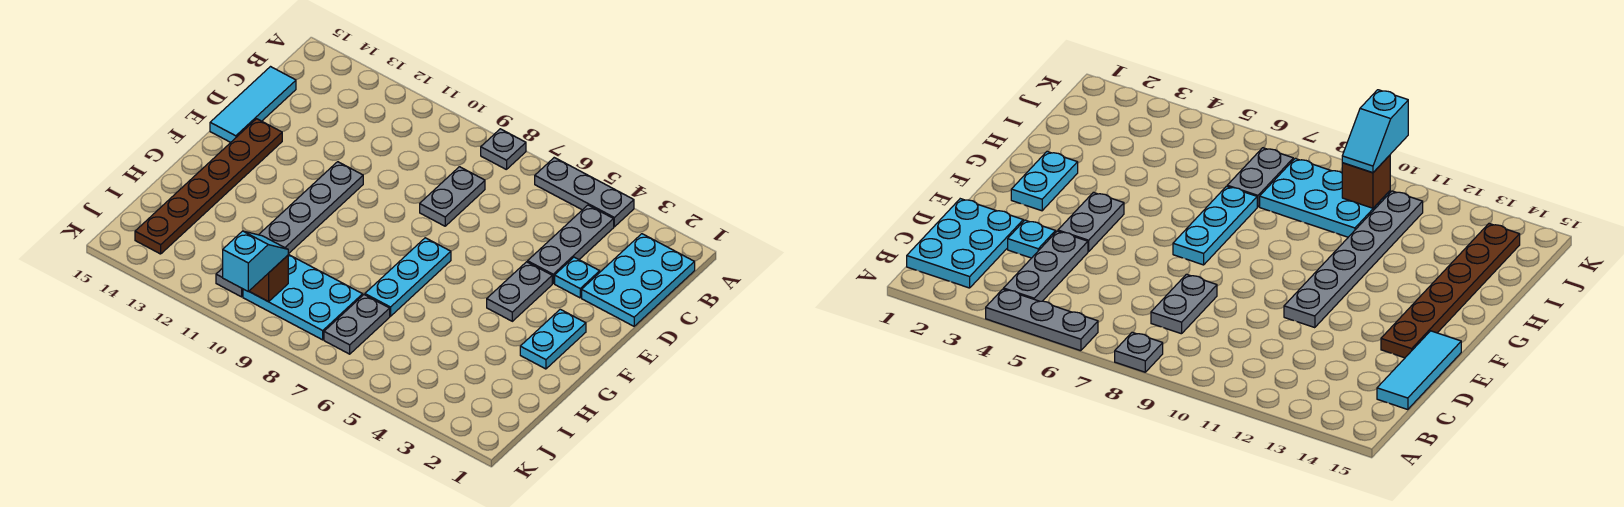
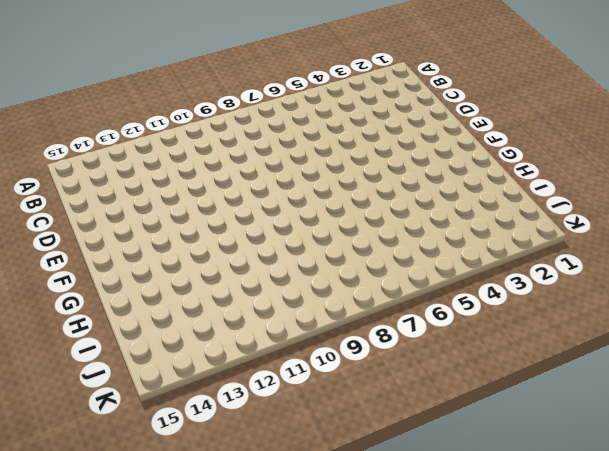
none -> grey 1x3 plate [535,158,634,227]
none -> grey 1x1 plate [481,129,526,170]
none -> cyan 2x3 plate [582,234,695,326]

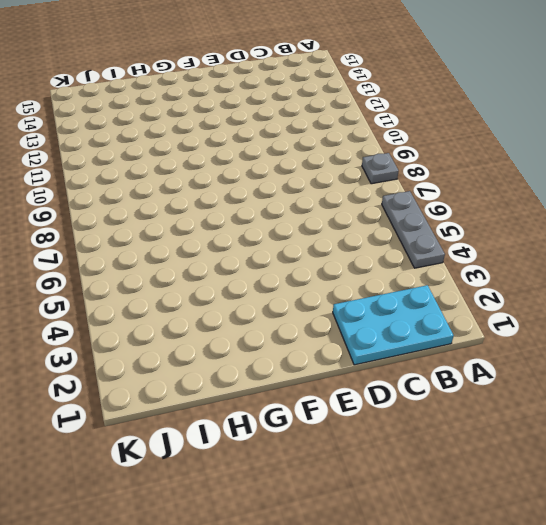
none -> grey 1x3 plate [528,205,614,283]
none -> grey 1x2 plate [420,167,485,226]
none -> cyan 1x3 tile [210,67,296,142]

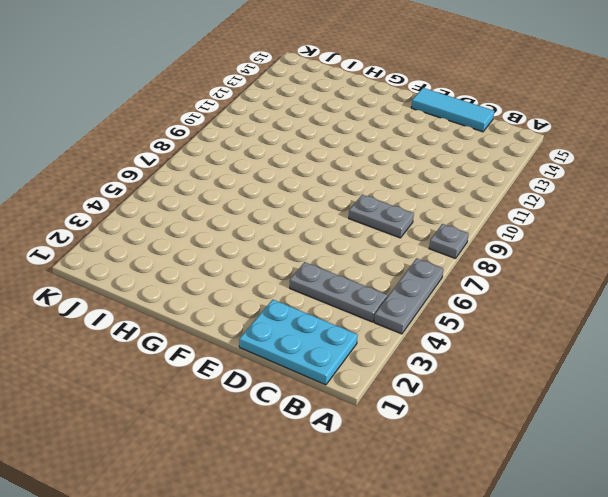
none -> cyan 1x1 plate [555,257,600,298]
none -> grey 1x2 plate [487,262,552,321]
none -> grey 1x6 plate [216,162,363,297]

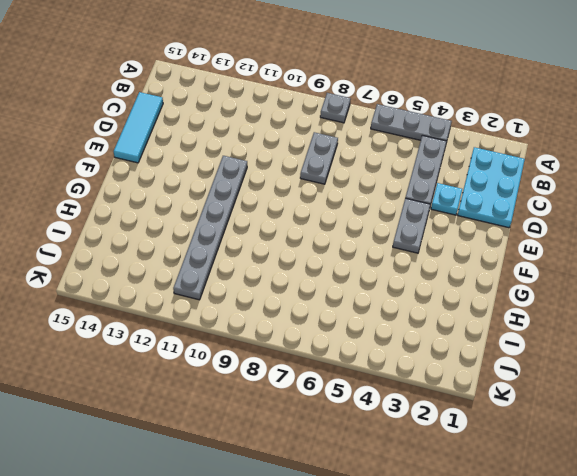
none -> brown 1x6 plate [135,119,282,254]
none -> cyan 1x2 plate [520,309,586,369]
none -> cyan 1x3 plate [365,238,451,316]

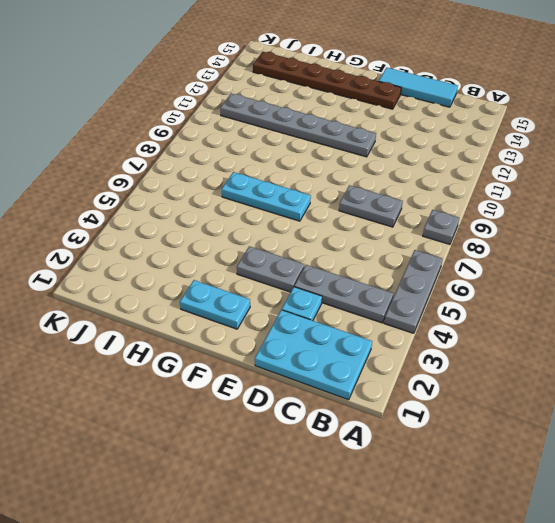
none -> grey 1x2 plate [324,295,390,354]
none -> cyan 2x3 plate [243,254,363,340]
none -> brown 1x1 brick [249,255,288,302]

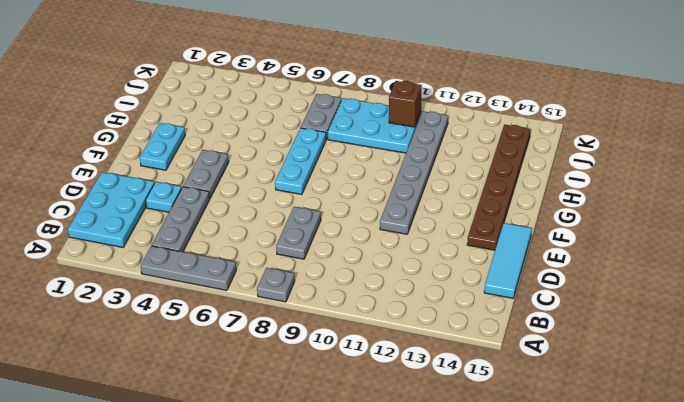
none -> cyan 1x2 slope [223,231,288,292]

